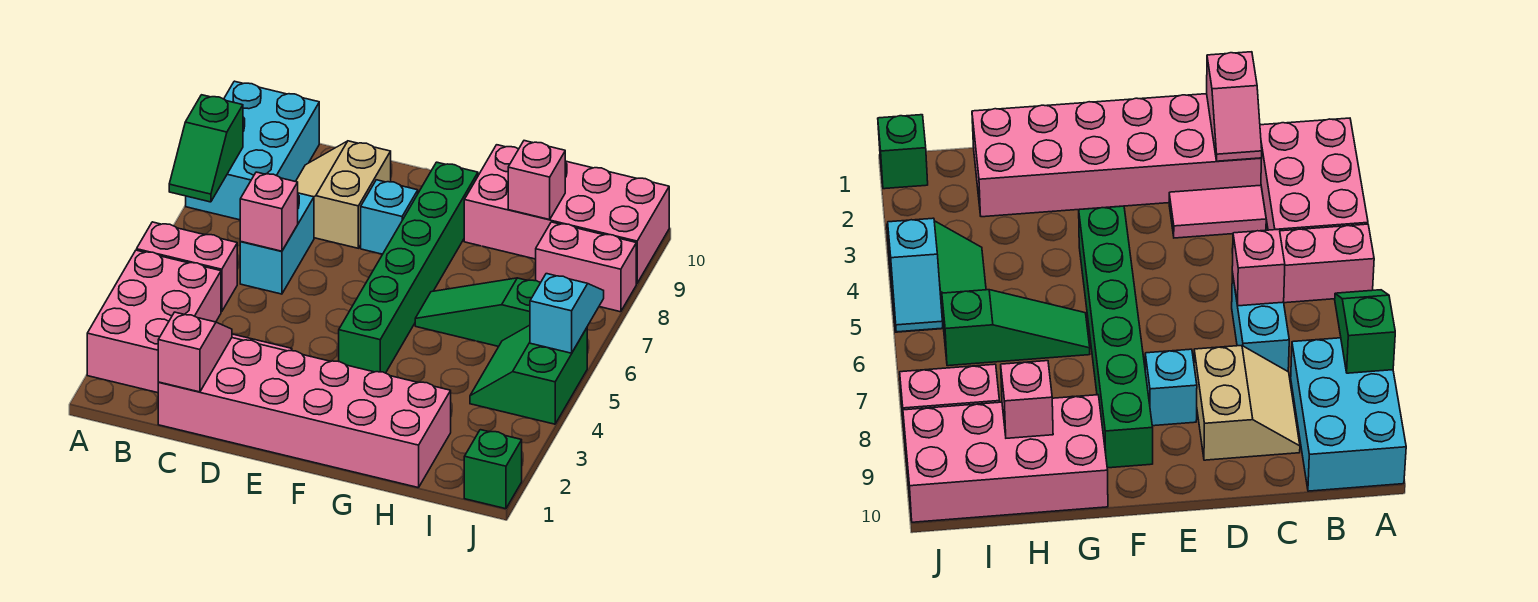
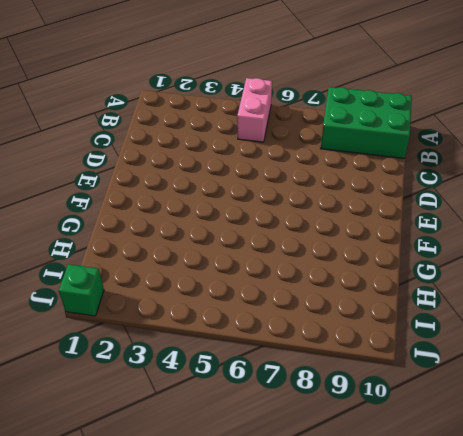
green 2x3 brick [321,87,412,158] -> cyan 2x3 brick [186,81,319,220]
none -> pink 2x3 brick [87,250,221,393]
none -> pink 2x6 brick [158,338,451,488]
none -> pink 1x2 tile [1169,185,1266,238]

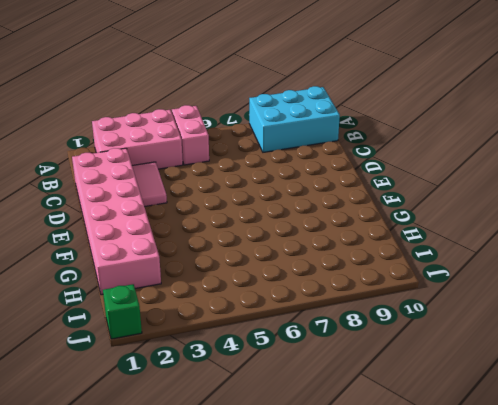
none -> cyan 1x2 brick [240,193,314,294]
none -> tan 2x2 slope [296,141,391,248]
none -> cyan 1x1 brick [361,180,418,254]

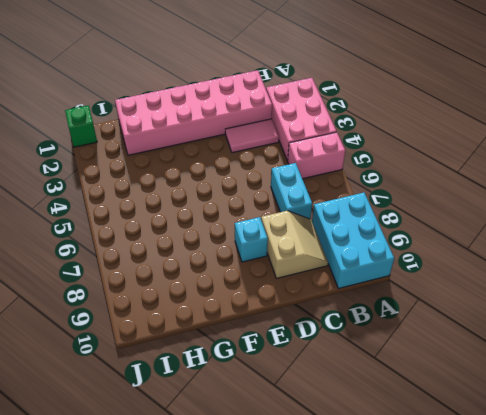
none -> green 1x6 brick [339,162,478,373]
none -> green 1x3 slope [415,278,540,346]
none -> pink 2x4 brick [464,145,669,284]

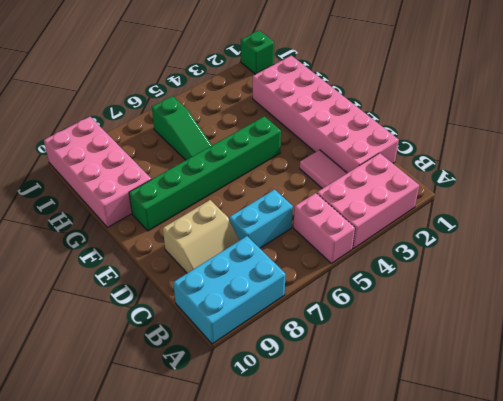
none -> cyan 1x1 brick [361,180,418,254]
none -> green 2x2 slope [470,325,587,424]
none -> pink 1x2 brick [536,222,636,312]

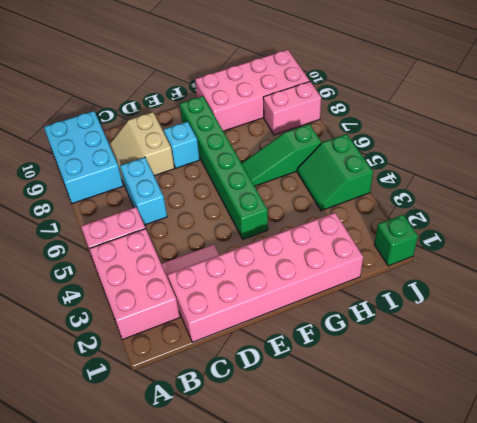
none -> green 1x2 slope [169,95,243,202]
none -> pink 1x2 slope [158,312,232,392]
none -> pink 1x1 brick [240,172,298,251]

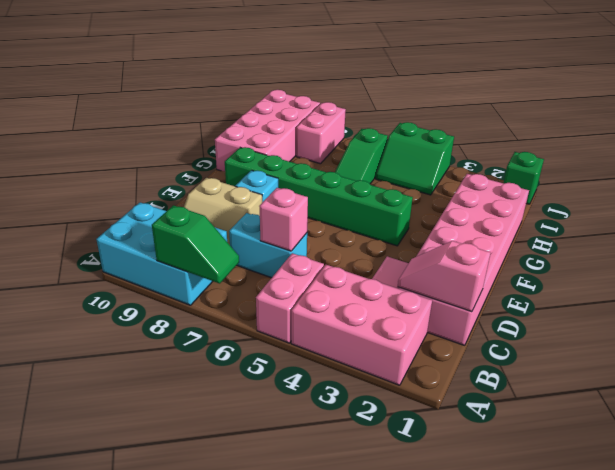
none -> pink 1x1 brick [508,141,565,220]
none -> cyan 1x2 slope [530,274,604,353]

